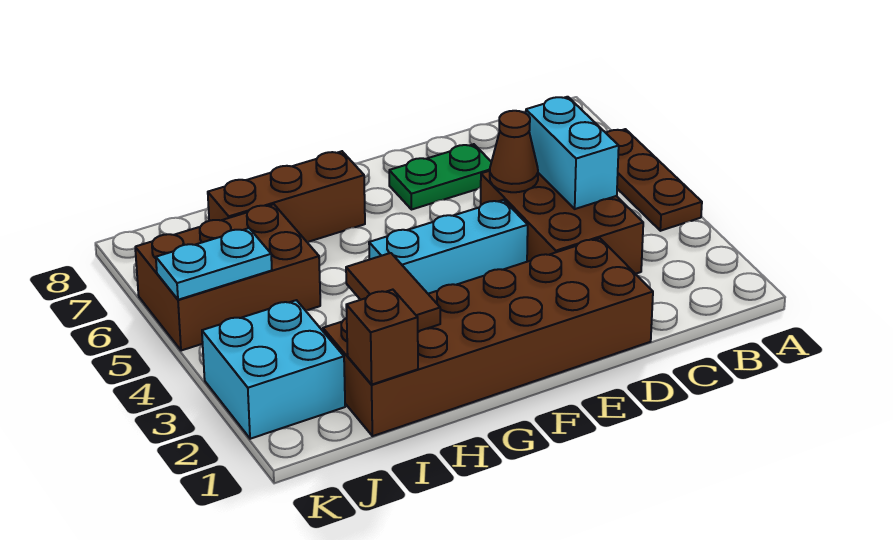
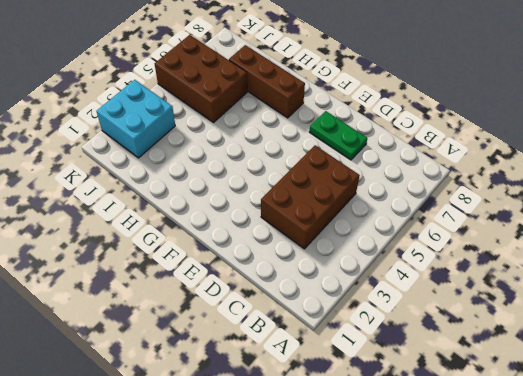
none -> brown 1x3 plate [606,129,702,231]
none -> brown 2x6 brick [323,238,653,436]
none -> cyan 1x3 brick [369,200,528,294]

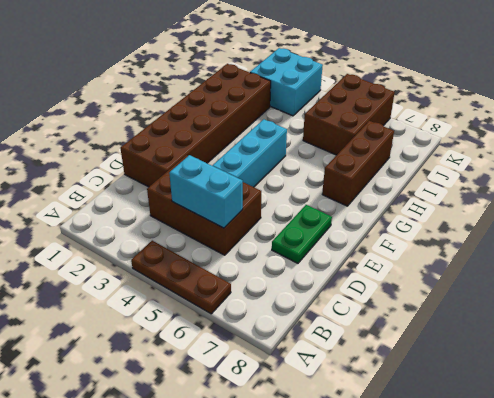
none -> brown 1x1 cone [490,111,538,192]
none -> brown 1x2 tile [346,253,440,331]
none -> brown 1x1 brick [346,290,418,385]

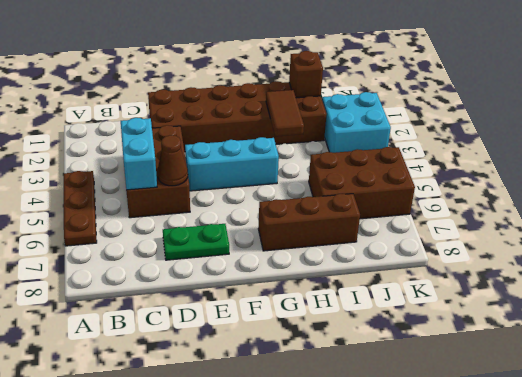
none -> cyan 1x2 plate [156,228,272,300]

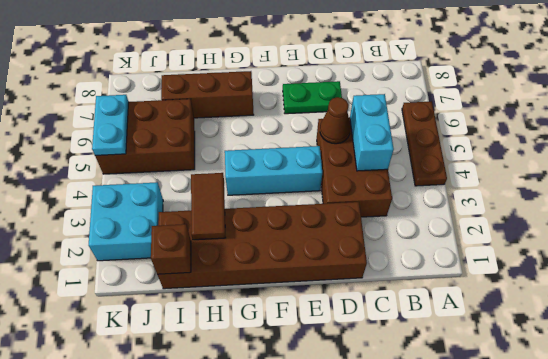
cyan 1x2 plate [92,95,128,155] -> cyan 1x2 plate turned to [156,228,272,300]

